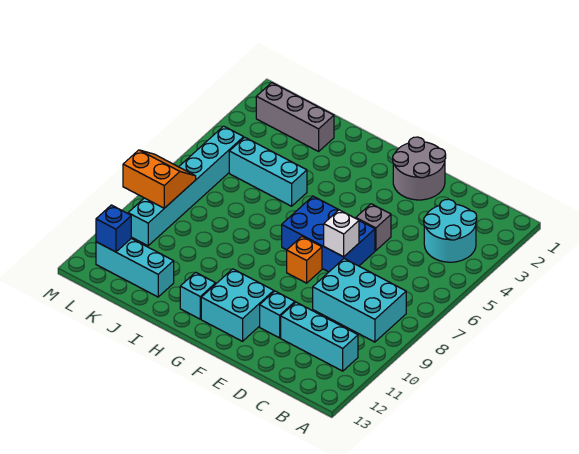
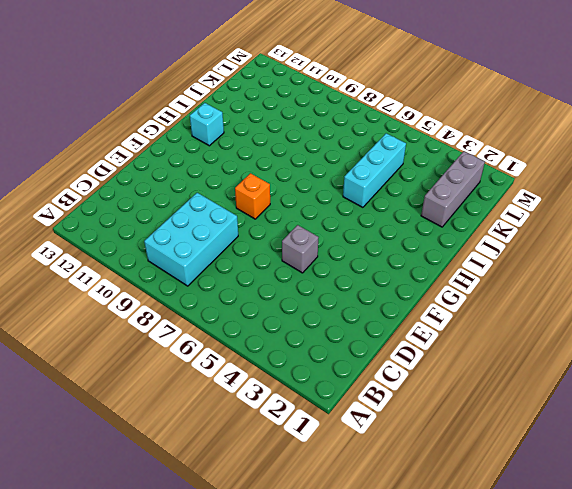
none -> cyan 2x2 round brick [424,199,477,262]
none -> cyan 1x3 brick [281,302,358,371]
none -> grey 2x2 round brick [393,137,446,200]

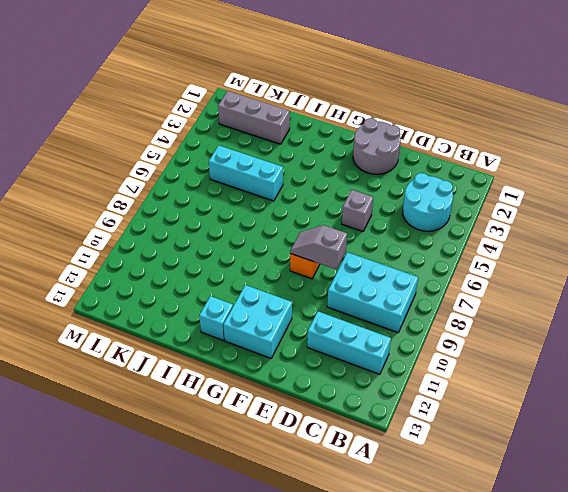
grey 1x2 slope [290,225,347,270] -> none
none -> blue 2x3 brick [282,196,375,272]
none -> cyan 1x1 brick [260,291,295,338]
none -> cyan 1x3 brick [96,239,174,297]

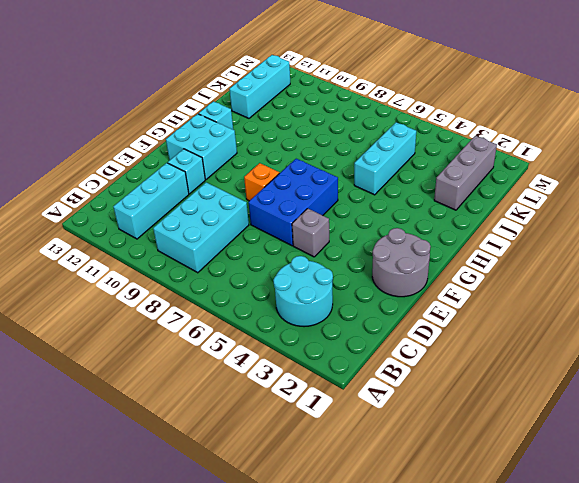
none -> cyan 1x6 brick [128,126,244,246]
none -> white 1x1 brick [324,210,359,257]
none -> orange 2x2 slope [123,150,196,208]

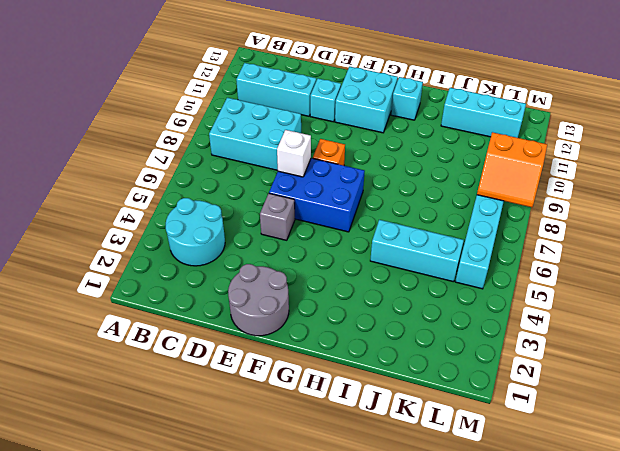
none -> grey 1x3 brick [256,83,334,151]
none -> blue 1x1 brick [96,205,131,252]

